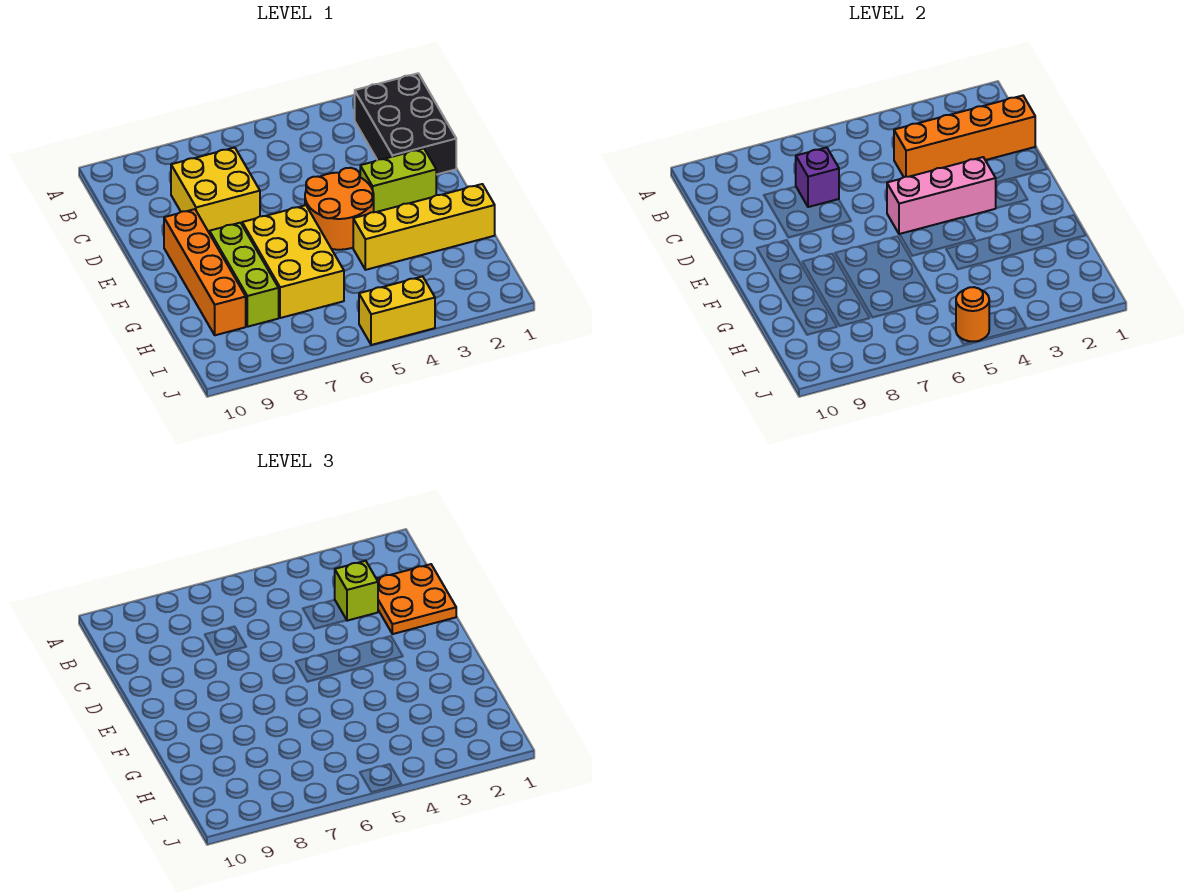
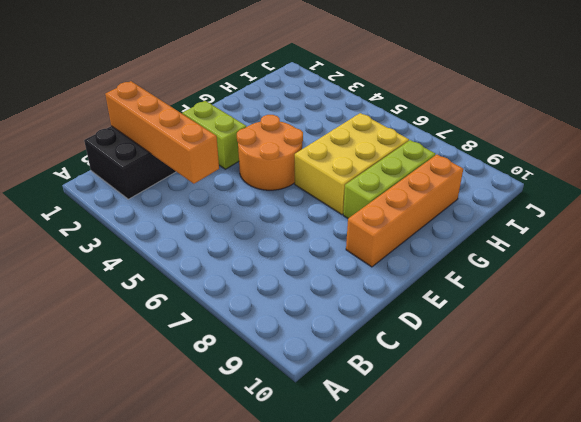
none -> yellow 2x2 brick [171,148,260,234]
none -> yellow 1x4 brick [353,184,495,270]
none -> yellow 1x2 brick [359,276,435,345]

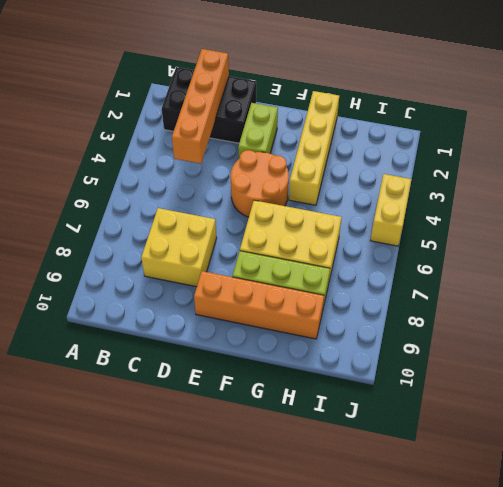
none -> purple 1x1 brick [796,148,839,207]
none -> pink 1x3 brick [887,157,996,234]
none -> orange 1x1 round brick [956,287,989,341]

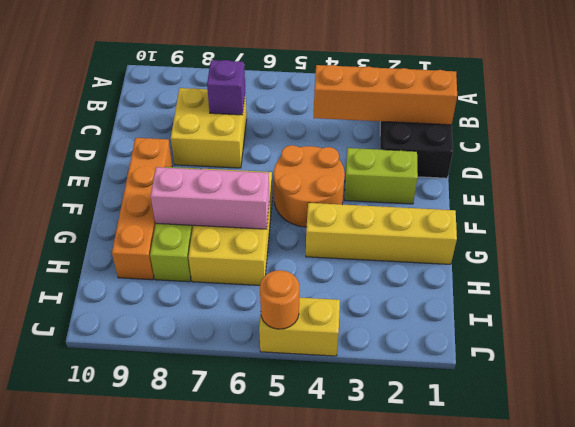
pink 1x3 brick [151,167,269,229] -> pink 1x3 brick moved to [887,157,996,234]
none -> orange 2x2 plate [377,564,456,634]
none -> lime 1x1 brick [335,561,378,621]

